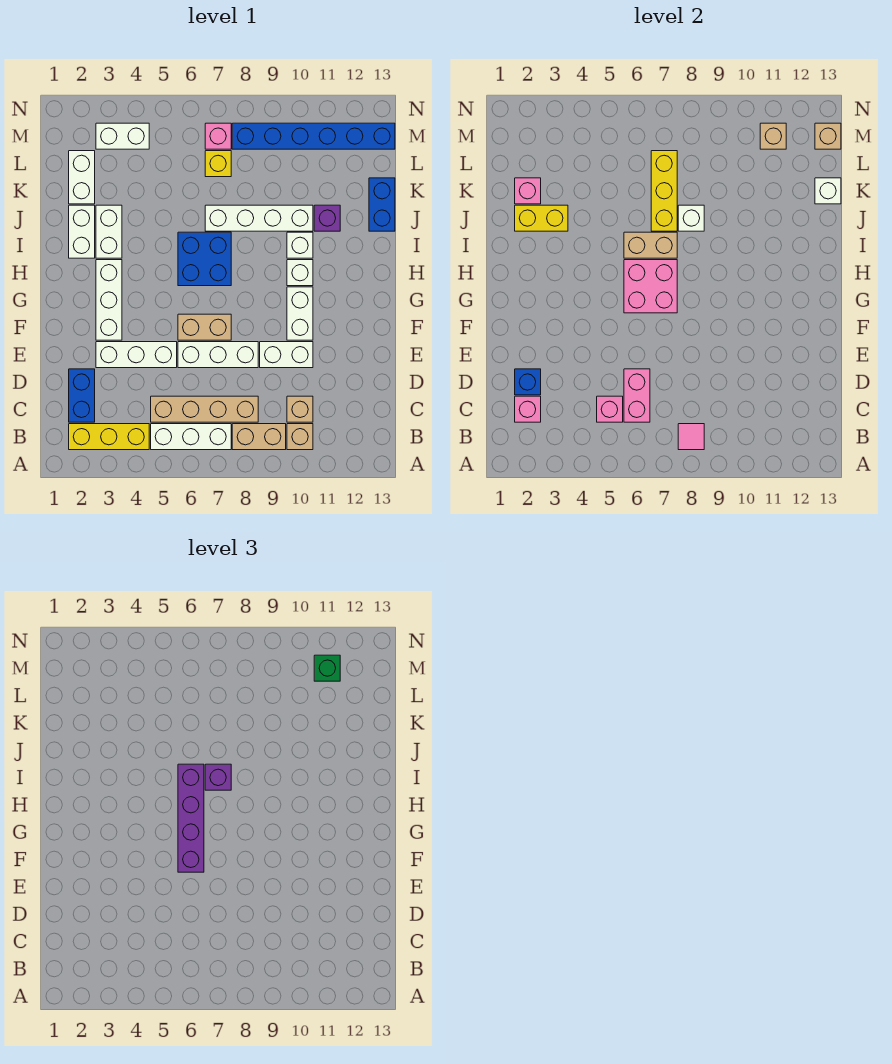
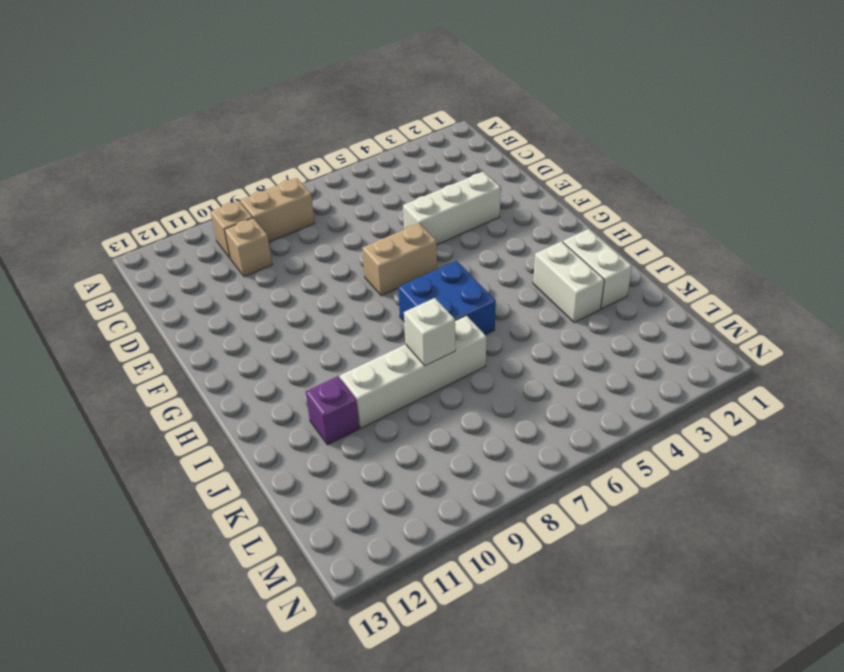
none -> yellow 1x3 brick [69,424,149,450]
none -> white 1x3 brick [151,424,231,450]
none -> blue 1x2 brick [69,369,95,422]
none -> tan 1x4 brick [151,396,258,422]

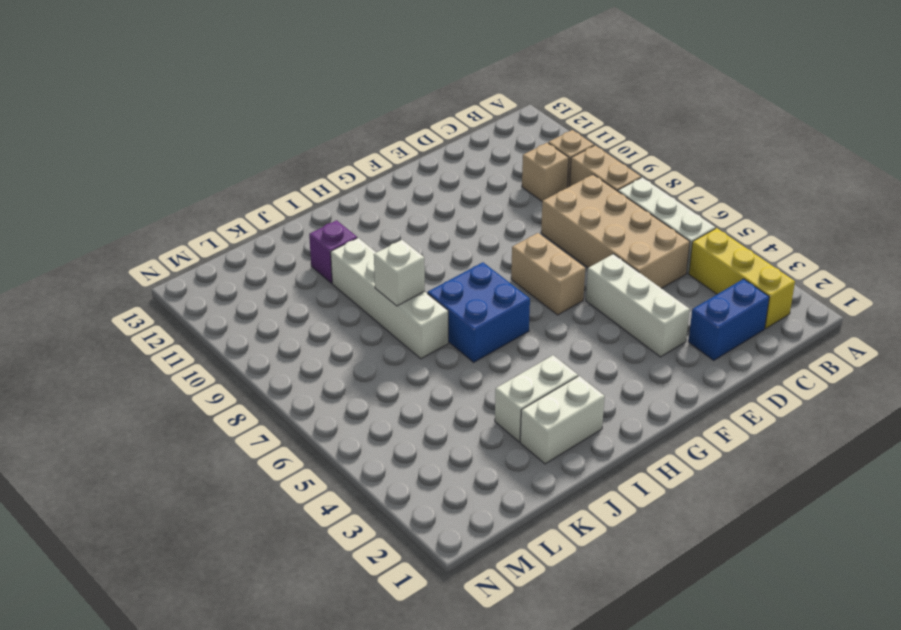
tan 2x4 brick [541,175,690,289] -> tan 1x4 brick [151,396,258,422]
none -> white 1x3 brick [178,342,258,368]
none -> white 1x2 brick [260,342,313,368]
none -> white 1x3 brick [96,260,122,340]
none -> white 1x2 brick [287,287,313,340]

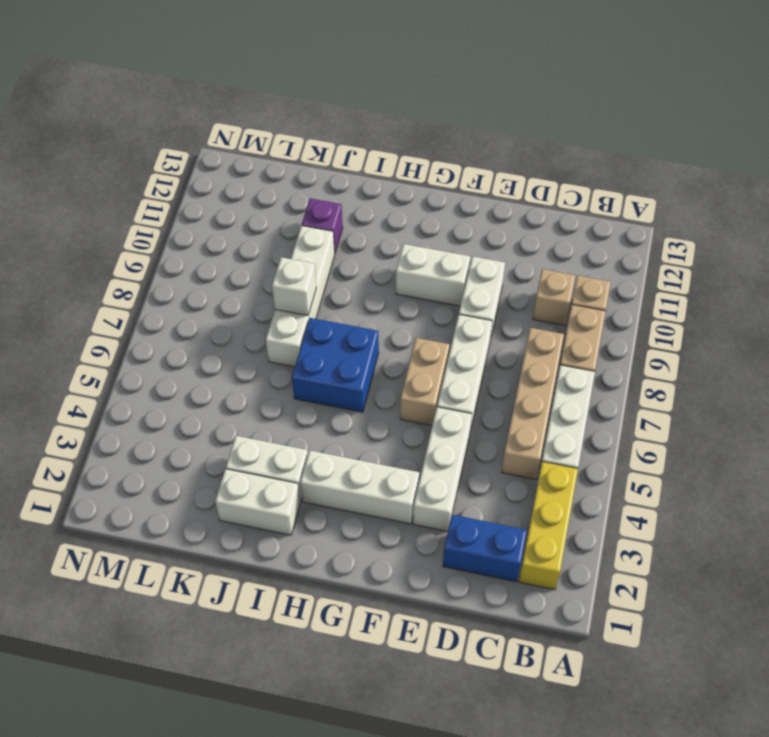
none -> white 1x1 brick [287,260,313,286]
none -> white 1x1 brick [287,232,313,258]
none -> blue 1x2 brick [369,178,395,231]
none -> white 1x2 brick [69,151,95,204]

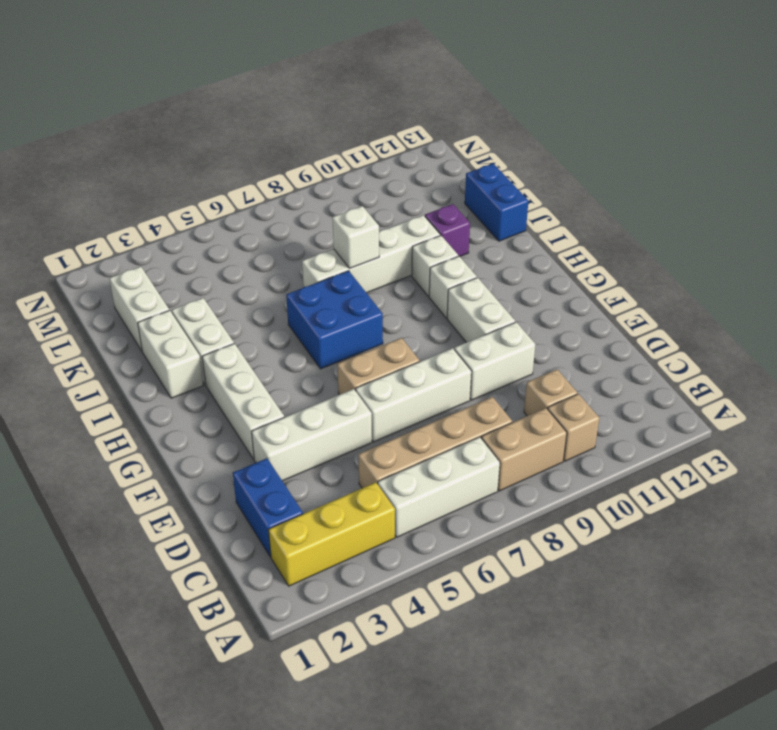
none -> yellow 1x1 brick [205,151,231,177]
none -> white 1x2 brick [96,123,149,149]
none -> pink 1x1 brick [205,123,231,149]
none -> blue 1x6 brick [232,123,395,149]

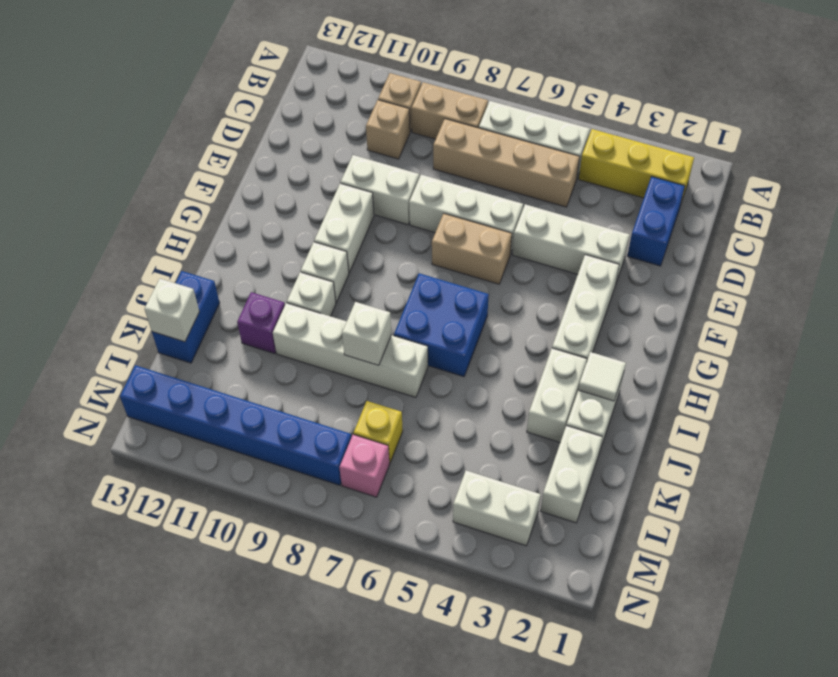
white 1x1 tile [578,352,626,401] -> none
none -> pink 1x1 tile [678,424,704,450]
none -> pink 1x1 brick [515,396,541,422]
none -> pink 1x1 brick [597,396,623,422]
none -> pink 1x2 brick [624,369,650,422]

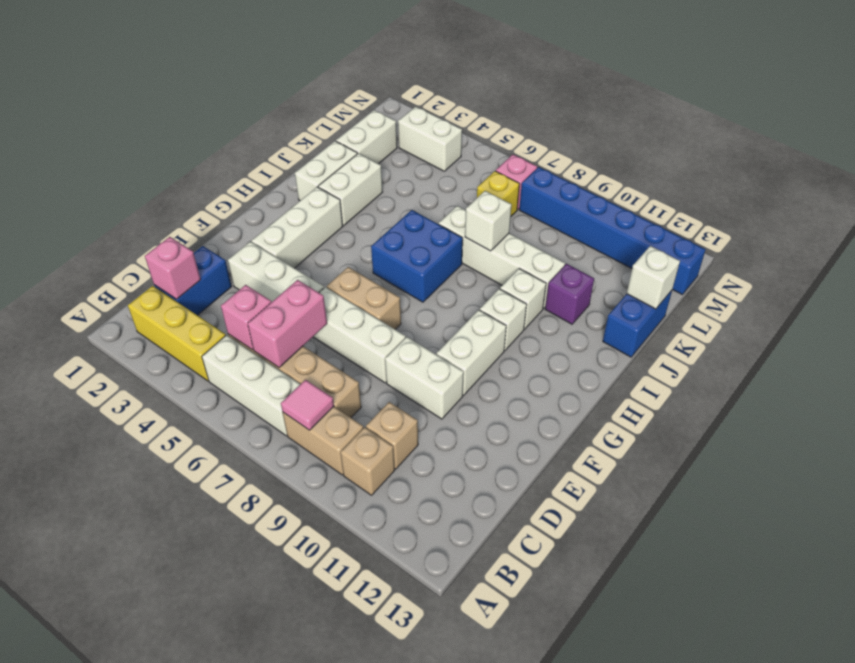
none -> blue 1x1 brick [515,369,541,395]
none -> pink 2x2 brick [624,260,677,313]
none -> tan 1x2 brick [624,232,677,258]
none -> yellow 1x2 brick [515,205,568,231]

